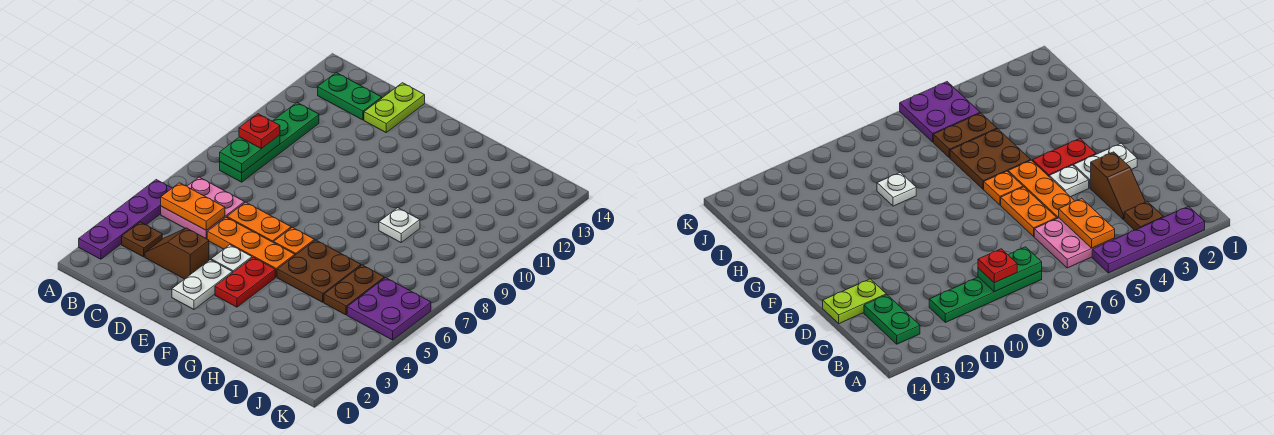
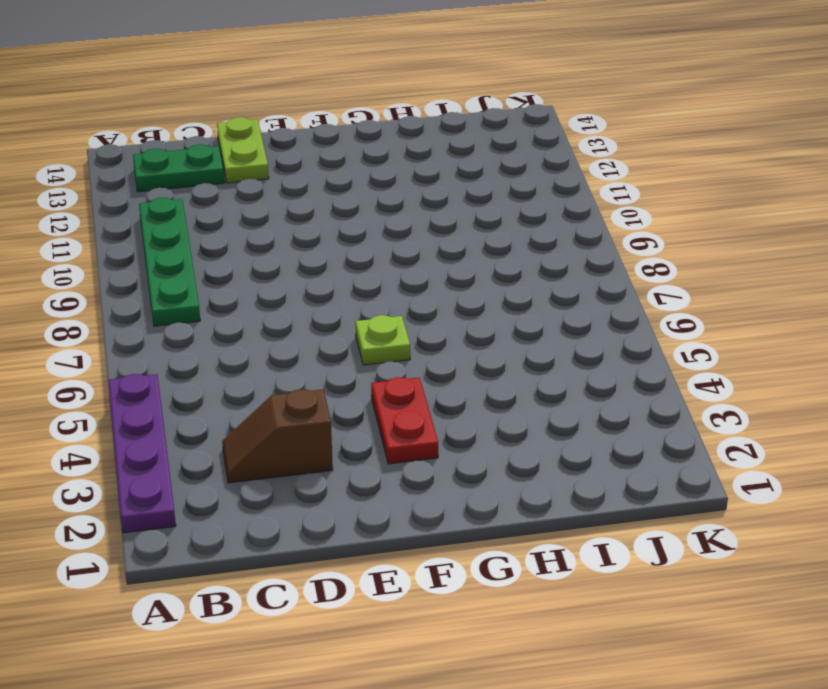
lime 1x1 plate [355,315,410,365] -> orange 1x1 plate [274,227,314,255]
none -> brown 1x1 plate [122,222,162,257]
none -> pink 2x2 plate [161,177,245,239]
none -> orange 1x3 plate [207,217,295,277]

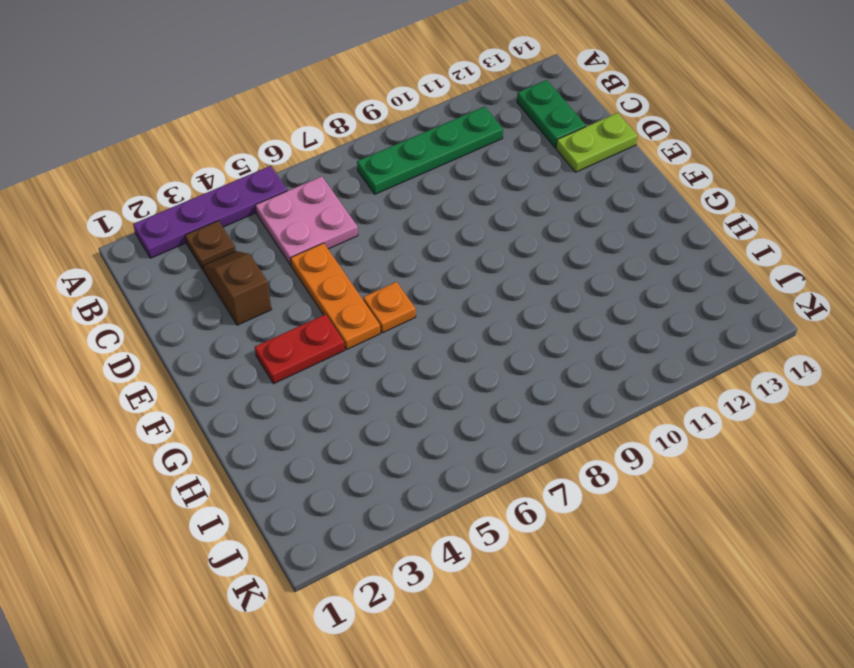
none -> orange 1x2 plate [227,202,291,243]
none -> white 1x2 plate [172,260,232,309]
none -> white 1x1 plate [211,245,252,273]

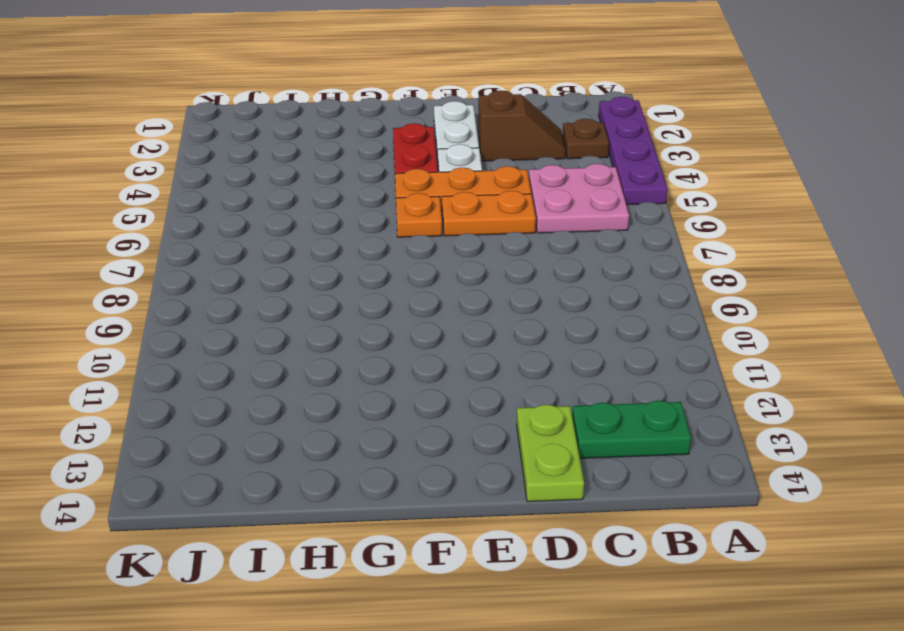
none -> green 1x4 plate [220,103,319,182]
none -> brown 2x2 plate [277,240,361,302]
none -> white 1x1 plate [379,208,420,242]

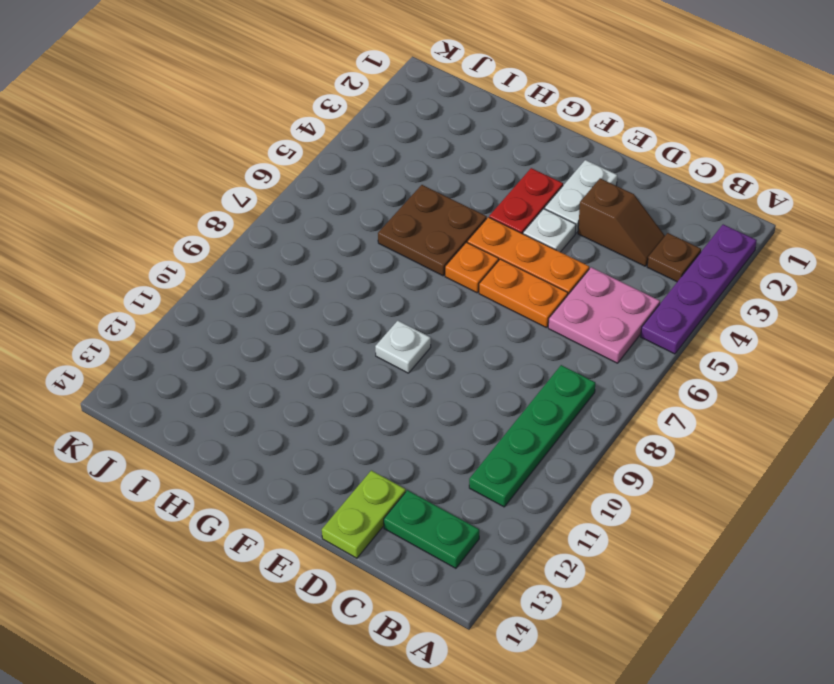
white 1x1 plate [375,321,431,373] -> white 1x1 plate moved to [379,208,420,242]
none -> brown 1x2 plate [324,265,384,315]
none -> purple 2x2 plate [347,278,431,340]
none -> orange 1x2 plate [161,183,225,230]

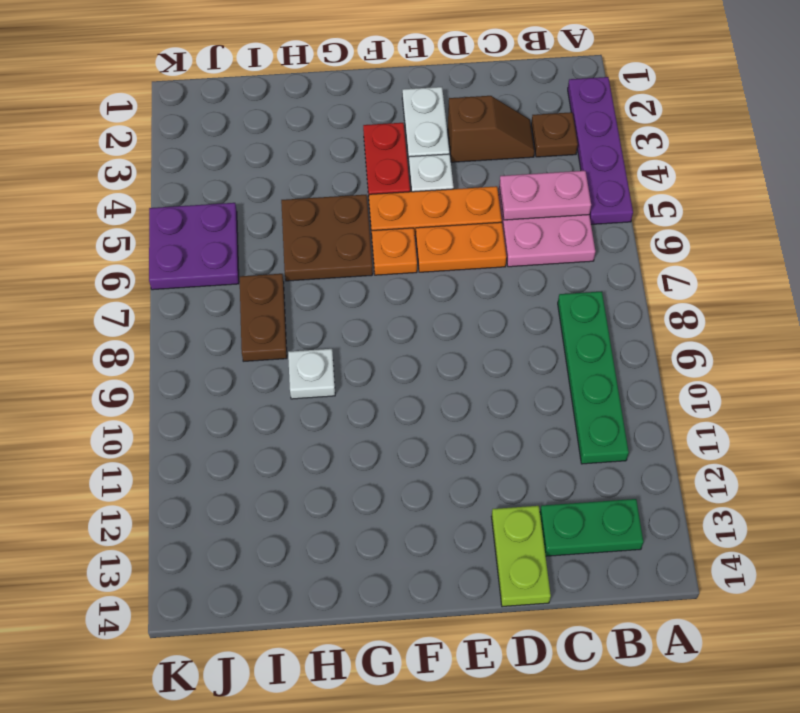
pink 1x2 plate [499,171,591,220] -> orange 1x2 plate [161,183,225,230]
brown 1x2 plate [240,274,287,361] -> brown 1x2 plate moved to [324,265,384,315]
none -> green 1x2 plate [220,135,280,173]
none -> red 1x1 plate [239,114,280,149]

